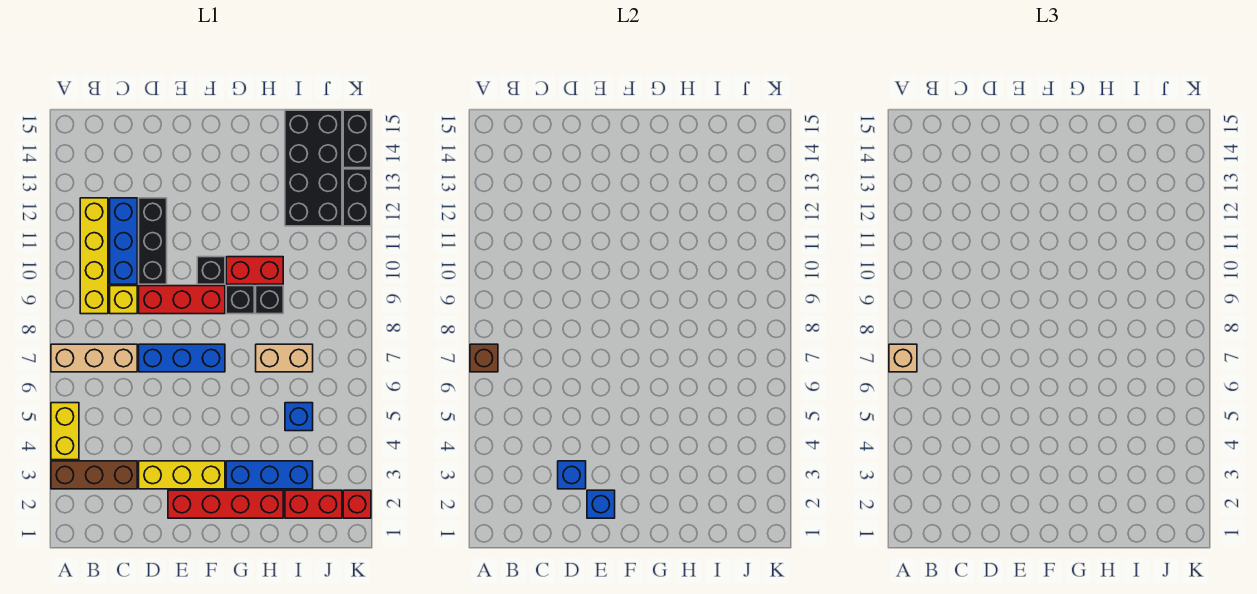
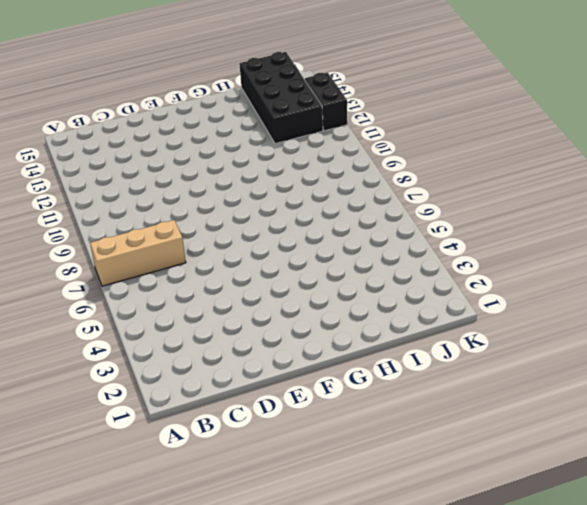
none -> brown 1x3 brick [51,461,137,489]
none -> yellow 1x2 brick [51,403,79,460]
none -> yellow 1x4 brick [80,198,108,314]

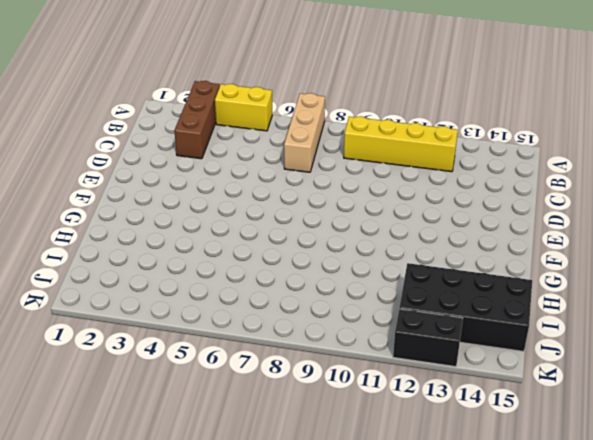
none -> yellow 1x1 brick [110,286,137,314]
none -> blue 1x3 brick [110,198,137,284]
none -> yellow 1x3 brick [139,461,225,489]

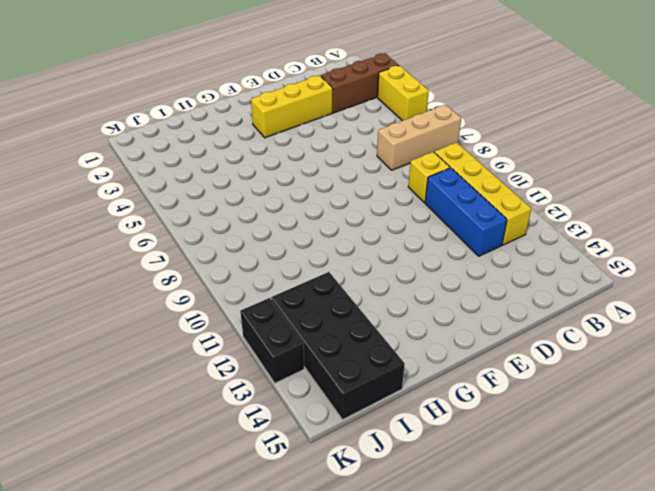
none -> blue 1x3 brick [139,344,225,372]
none -> red 1x3 brick [139,286,225,314]
none -> black 1x3 brick [139,198,167,284]

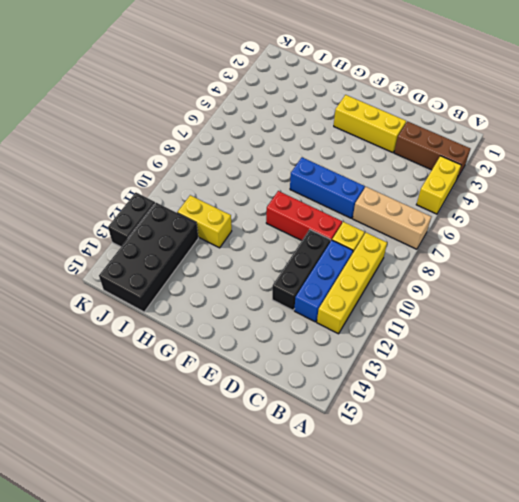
yellow 1x2 brick [177,195,232,248] -> none
none -> red 1x4 brick [168,490,283,518]
none -> black 1x1 brick [197,257,225,284]
none -> blue 1x3 brick [226,461,313,489]

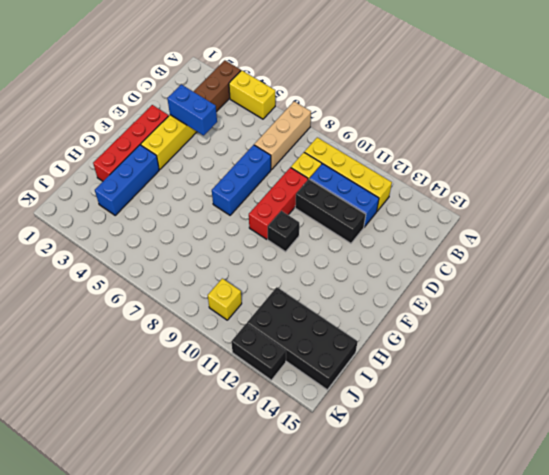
blue 1x2 brick [167,84,217,135] -> blue 1x1 brick [558,461,586,489]
yellow 1x1 brick [208,278,242,320] -> none
none -> black 1x1 brick [226,286,254,314]
none -> red 1x2 brick [226,257,283,284]
none -> tan 1x2 brick [256,344,313,372]

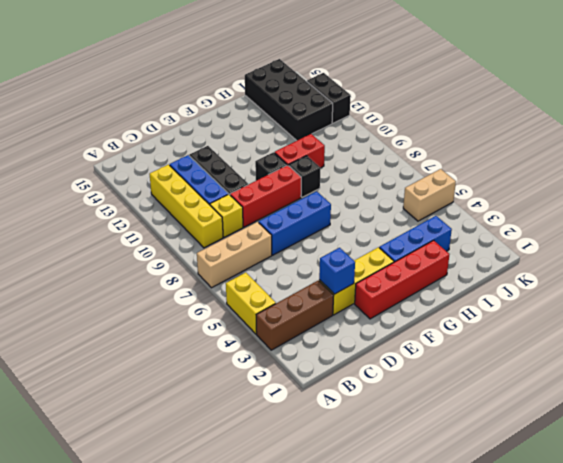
tan 1x2 brick [403,169,456,221] -> tan 1x2 brick moved to [256,344,313,372]
none -> black 1x1 brick [256,286,283,314]
none -> red 1x2 brick [285,490,342,518]
none -> blue 1x1 brick [285,403,313,431]

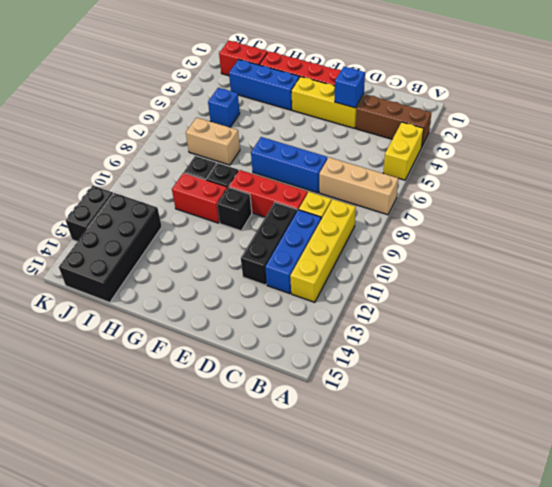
none -> red 1x1 brick [343,490,371,518]
none -> black 1x2 brick [343,110,371,168]
none -> brown 1x1 brick [470,344,498,372]

